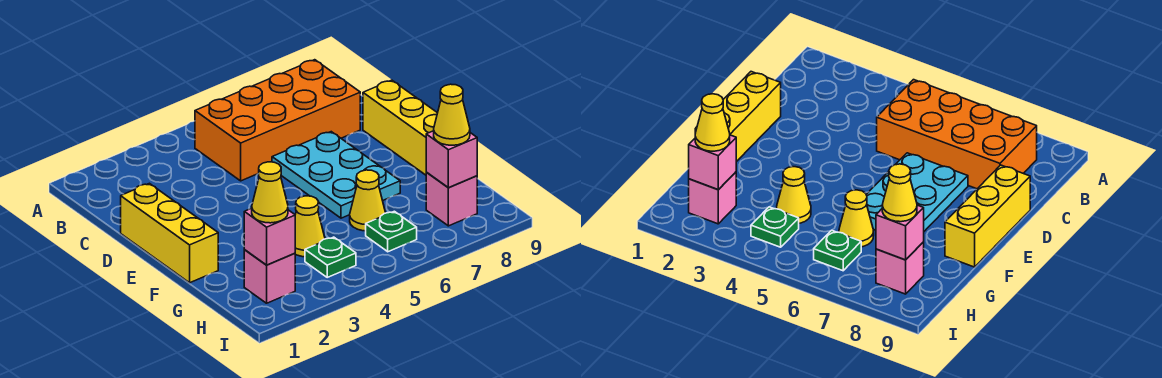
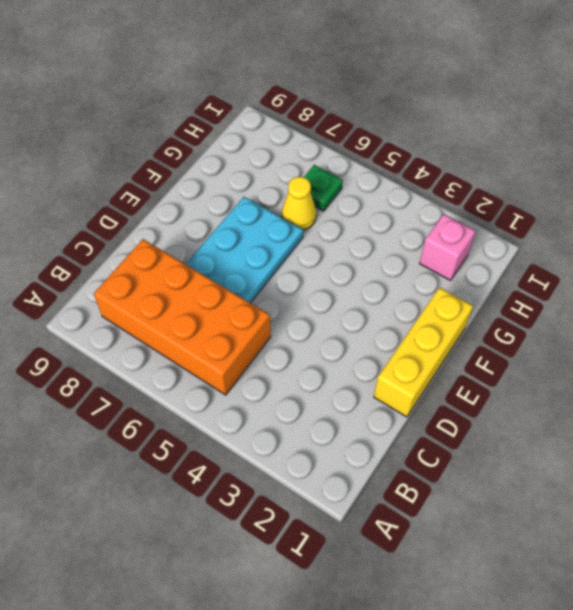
none -> yellow 1x3 brick [363,80,437,175]
none -> yellow 1x1 cone [295,196,325,257]
none -> green 1x1 plate [305,237,356,277]

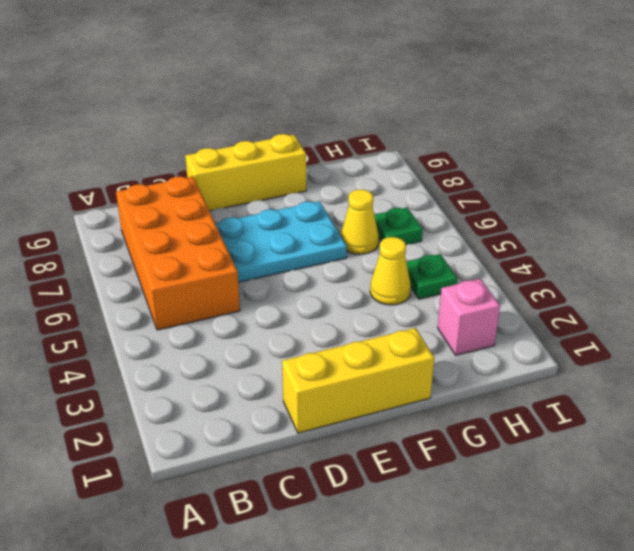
none -> pink 1x1 brick [426,172,477,226]
none -> pink 1x1 brick [244,208,295,265]
none -> pink 1x1 brick [426,131,477,188]

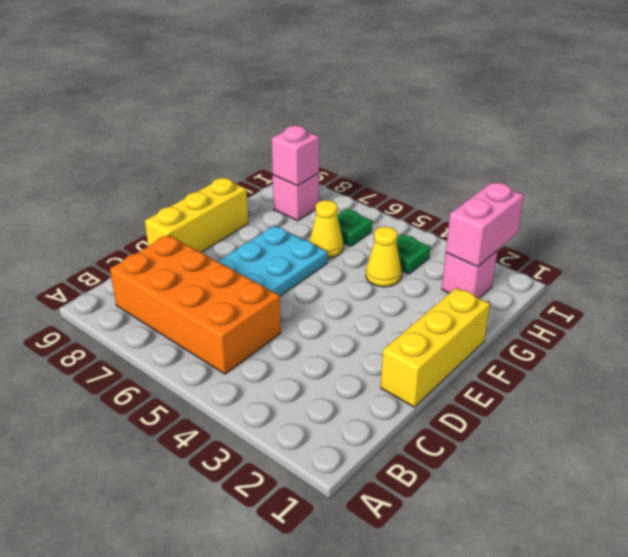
pink 1x2 brick [446,182,524,267] -> pink 1x1 brick [244,208,295,265]
none -> yellow 1x1 cone [252,162,288,223]
none -> yellow 1x1 cone [434,84,470,145]

